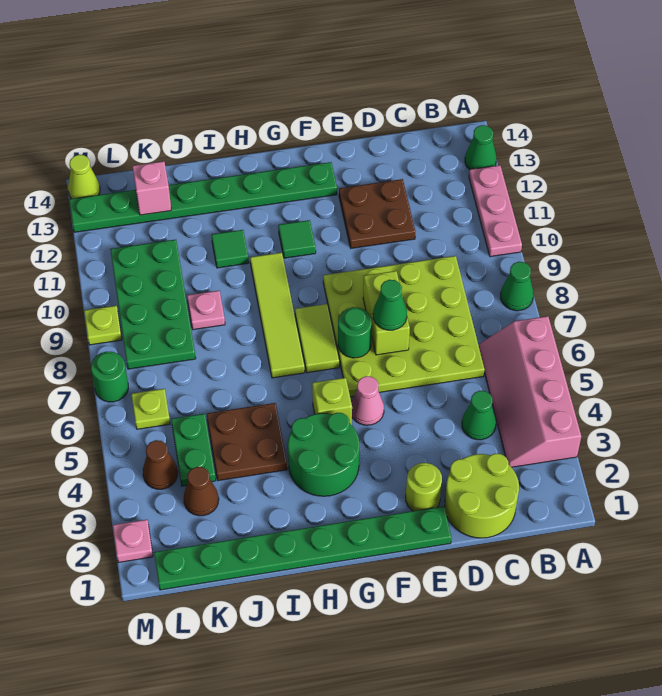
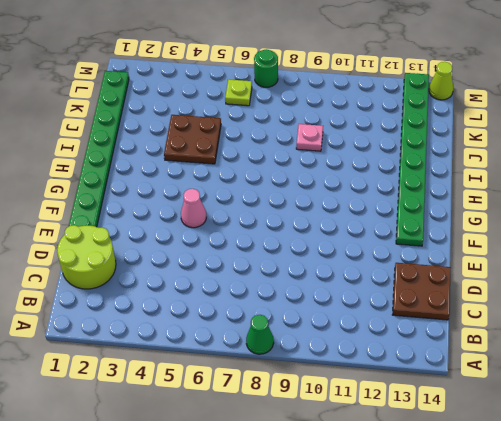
brown 2x2 plate [393,263,451,320] -> brown 2x2 plate moved to [339,179,415,248]
none -> pink 2x4 slope [479,316,581,467]
none -> pink 1x3 plate [469,165,522,257]
none -> green 1x1 cone [465,125,497,170]
none -> green 1x1 cone [462,391,496,440]

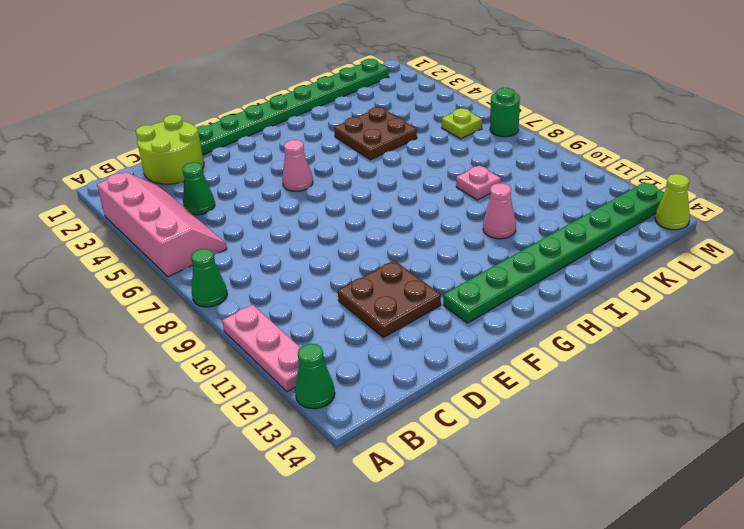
pink 1x1 cone [483,183,516,239] -> green 1x1 tile [212,230,249,268]
none -> lime 4x4 plate [323,256,485,397]
none -> lime 1x1 round brick [406,463,442,511]
none -> green 2x2 round brick [288,413,359,496]
none -> lime 1x1 brick [312,378,352,425]

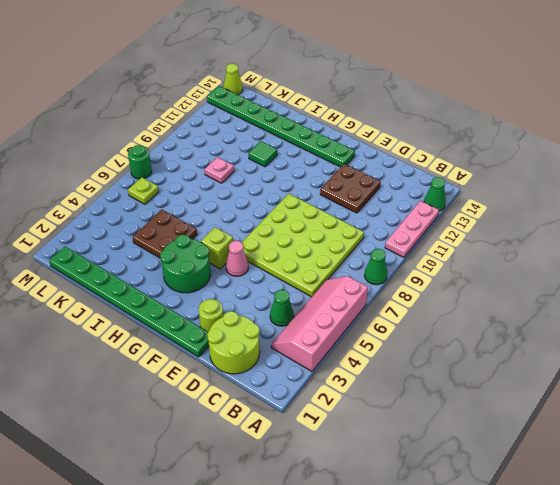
none -> lime 1x2 tile [295,304,339,373]
none -> green 1x1 tile [278,220,316,258]
none -> lime 1x4 tile [250,253,305,378]
none -> brown 1x1 cone [184,467,219,516]

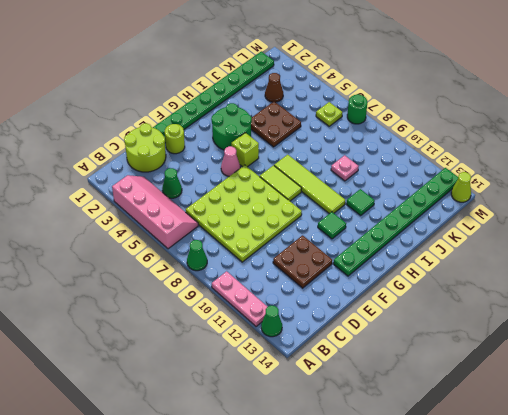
none -> green 1x2 plate [171,414,216,486]
none -> green 2x4 plate [110,240,196,369]
none -> brown 1x1 cone [143,440,178,489]
none -> pink 1x1 plate [113,520,153,562]

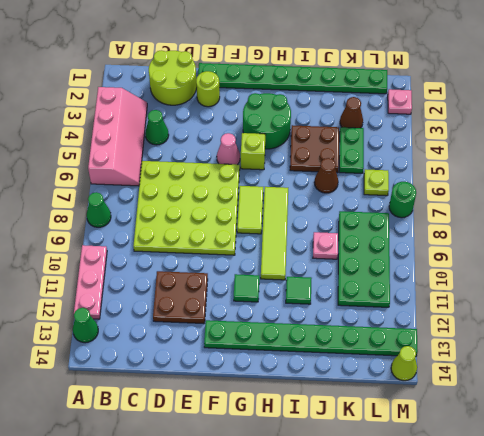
brown 1x1 cone [314,158,338,193] -> brown 1x1 cone moved to [143,440,178,489]
none -> lime 1x1 plate [84,306,122,345]
none -> lime 1x2 brick [363,271,410,355]
none -> green 1x1 round brick [338,307,372,358]
none -> pink 1x1 brick [133,161,171,215]

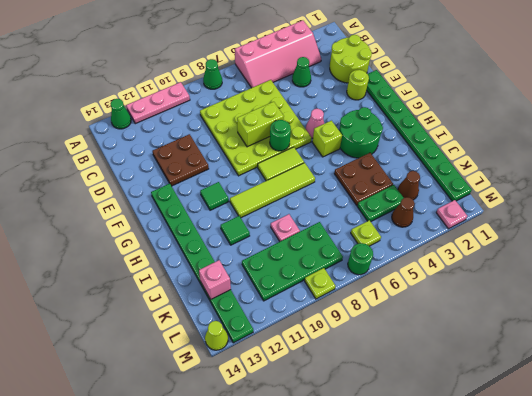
none -> green 1x1 cone [373,280,407,330]

